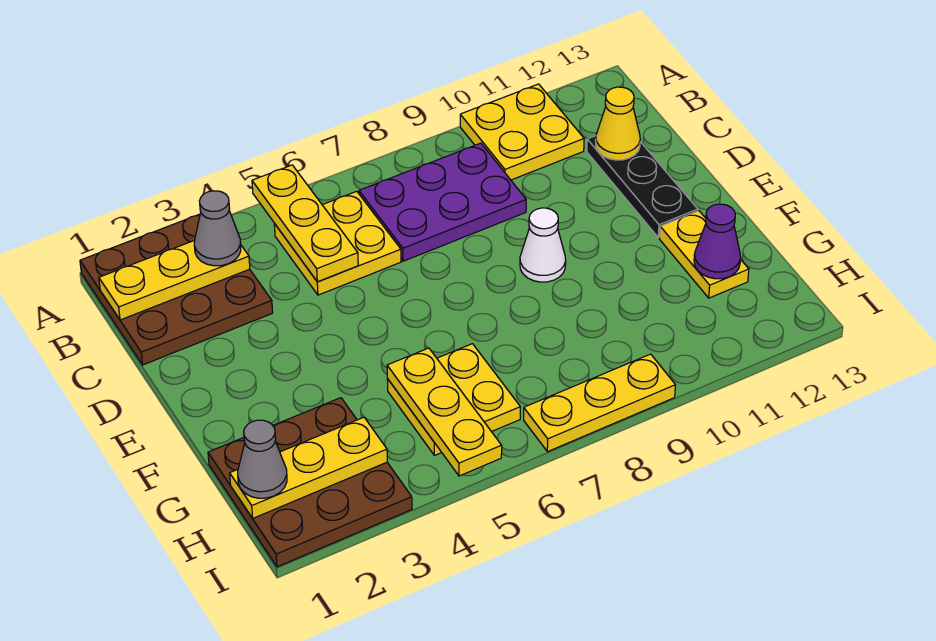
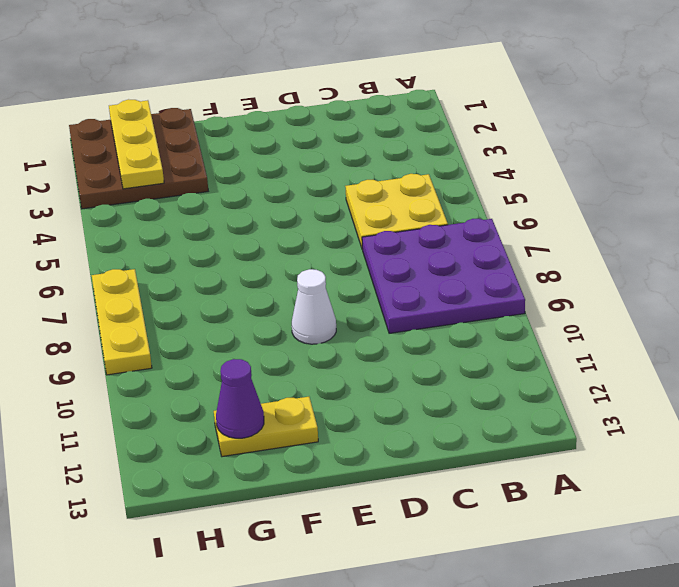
purple 3x3 plate [362,219,525,333] -> purple 2x3 plate [359,143,526,261]
none -> brown 3x3 plate [80,214,273,365]
none -> yellow 2x2 plate [460,84,584,180]
none -> black 1x3 plate [587,136,698,238]

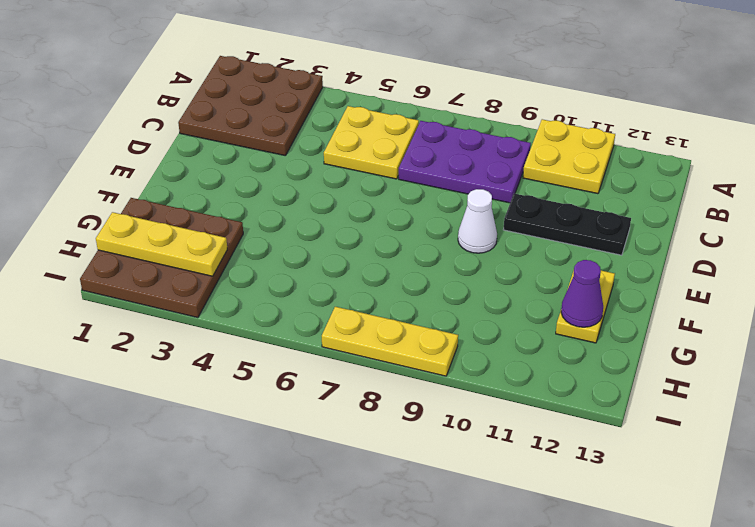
black 1x3 plate [503,194,631,255] -> black 1x3 plate turned to [587,136,698,238]
none -> yellow 2x2 plate [387,344,520,456]
none -> yellow 1x3 plate [252,165,358,282]
none -> yellow 1x3 plate [99,240,250,320]

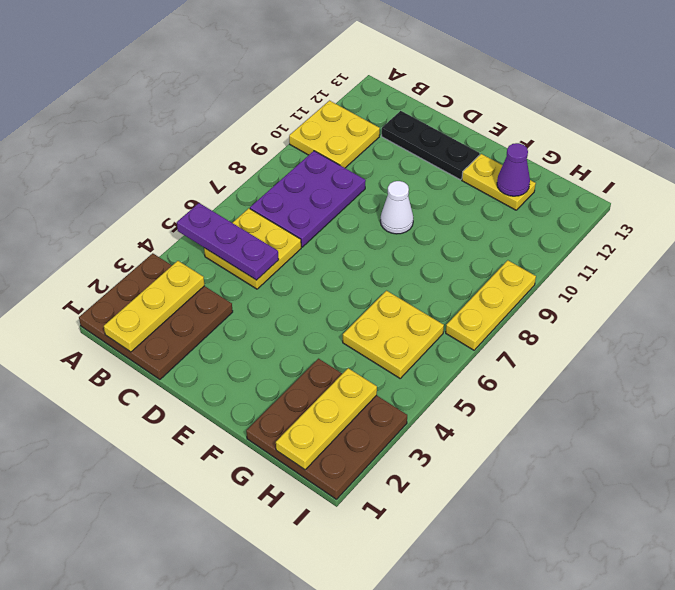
purple 1x3 plate [177,203,279,280] -> yellow 1x3 plate [252,165,358,282]
none -> yellow 1x1 cone [596,87,640,160]
none -> yellow 1x3 plate [387,348,502,476]
none -> grey 1x1 cone [194,191,241,266]

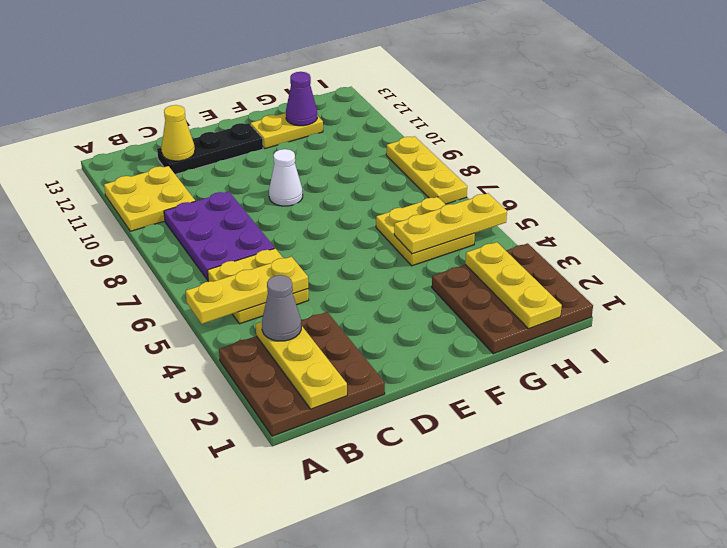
none -> grey 1x1 cone [238,420,287,498]

